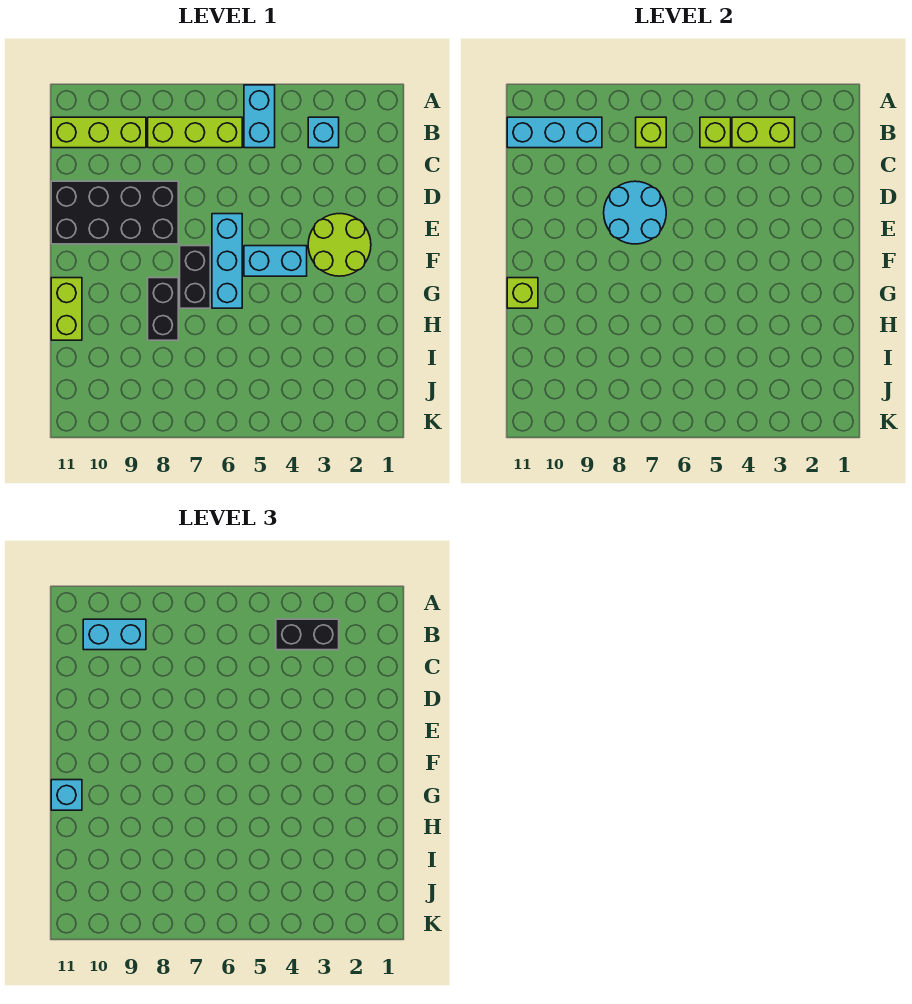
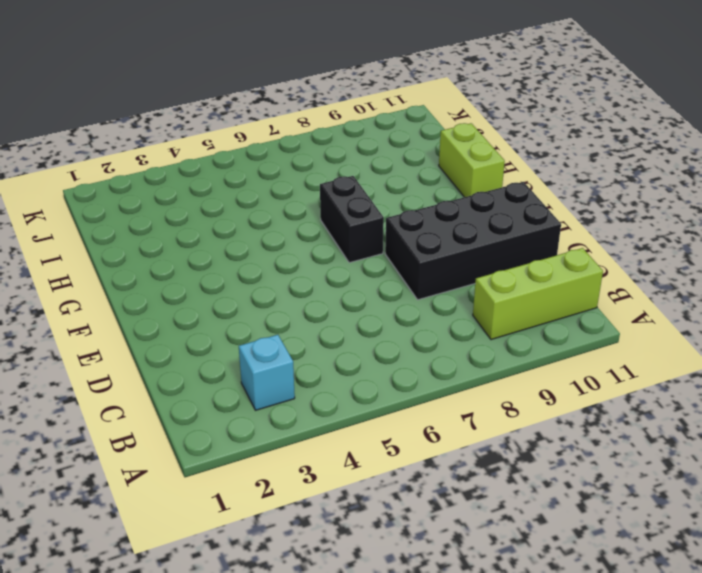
none -> cyan 1x2 brick [244,85,275,148]
none -> lime 1x3 brick [148,117,242,148]
none -> lime 2x2 round brick [308,214,371,276]

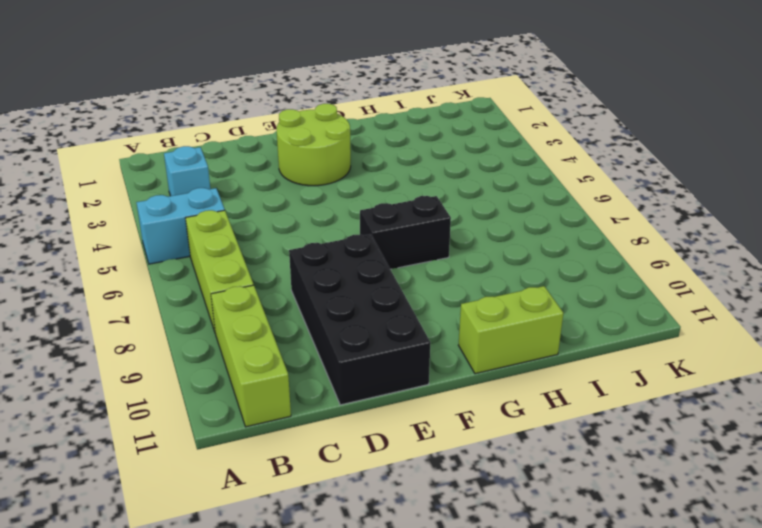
none -> cyan 1x3 brick [212,214,242,308]
none -> cyan 1x2 brick [244,246,307,276]
none -> black 1x2 brick [148,278,178,340]

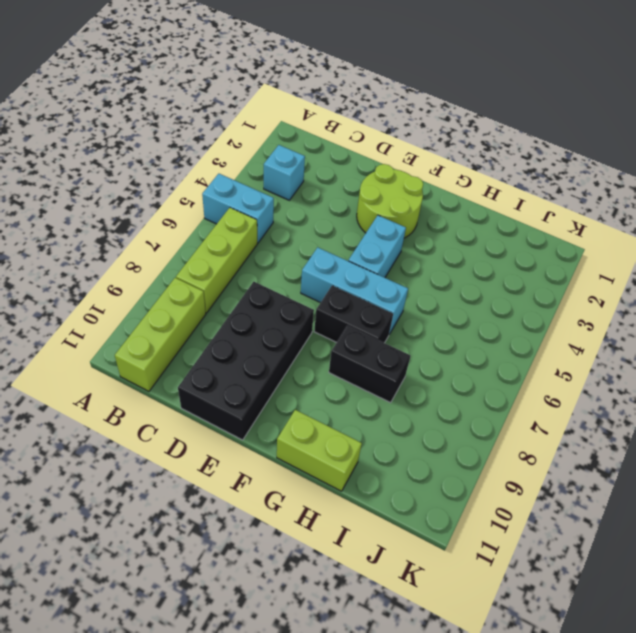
none -> lime 1x2 brick [732,117,795,148]
none -> lime 1x1 brick [700,117,731,148]
none -> lime 1x1 brick [636,117,666,148]

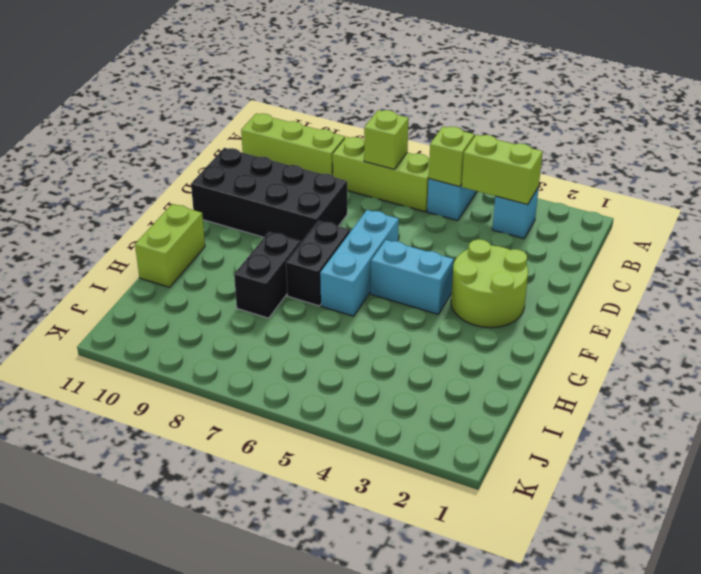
none -> cyan 1x3 brick [507,117,602,148]
none -> cyan 2x2 round brick [604,181,666,244]
none -> lime 1x1 brick [507,278,538,308]

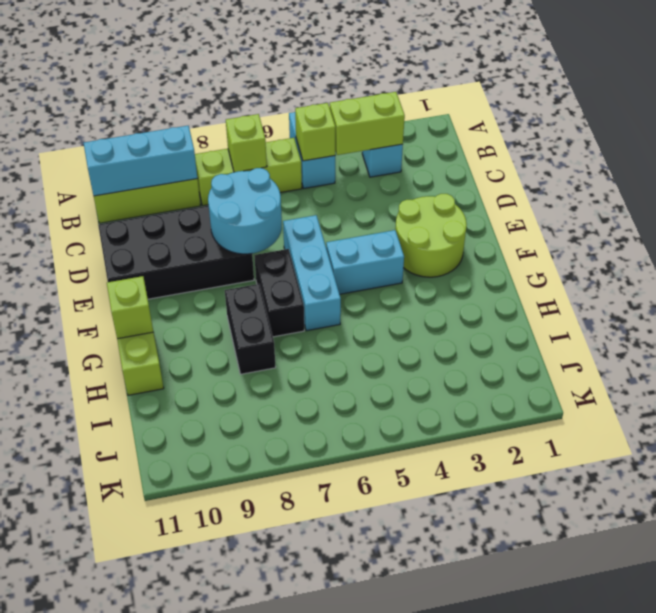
none -> black 1x2 brick [276,619,339,650]
none -> cyan 1x2 brick [83,619,146,650]
none -> cyan 1x1 brick [51,780,82,810]

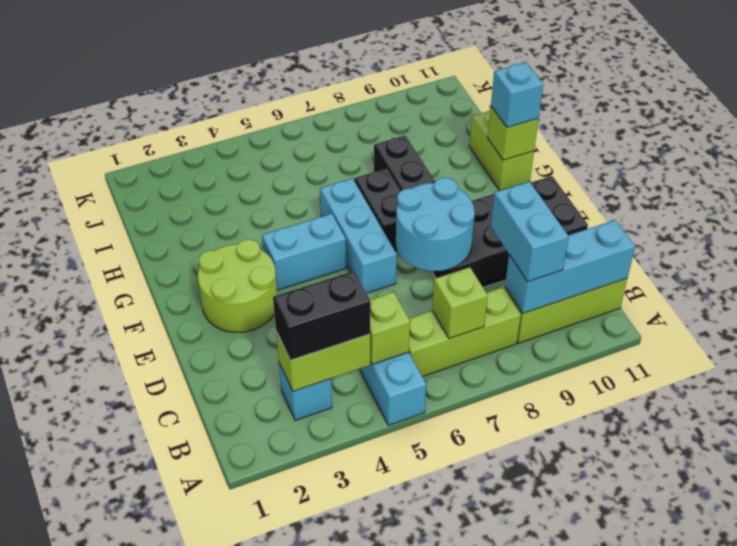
cyan 1x2 brick [491,182,569,282] -> cyan 1x2 brick turned to [83,619,146,650]

